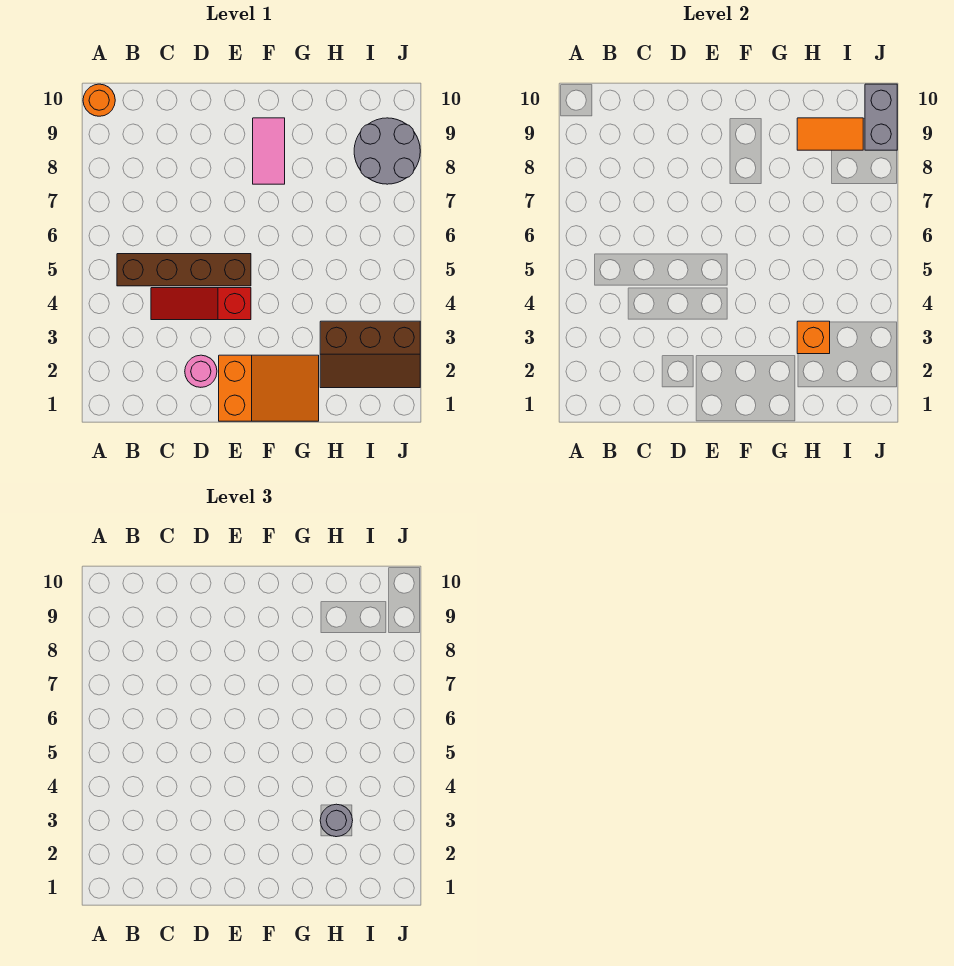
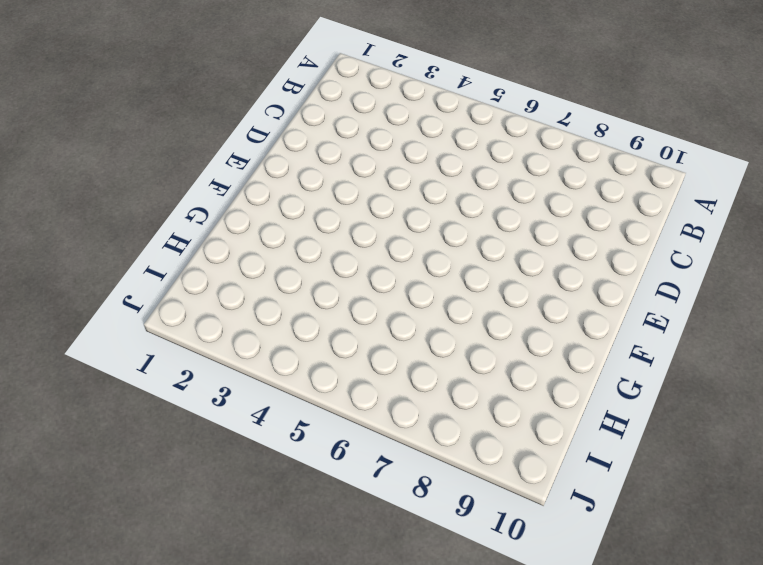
none -> orange 1x1 round brick [83,84,115,116]
none -> brown 1x4 brick [117,254,251,286]
none -> red 1x3 slope [151,288,251,320]

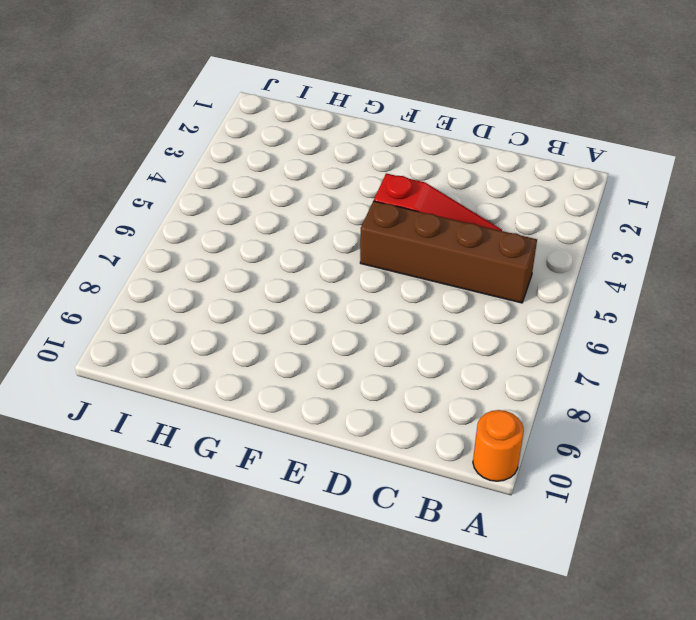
none -> pink 1x1 round brick [185,355,217,387]
none -> orange 2x3 slope [219,355,319,421]
none -> pink 1x2 tile [253,118,285,184]

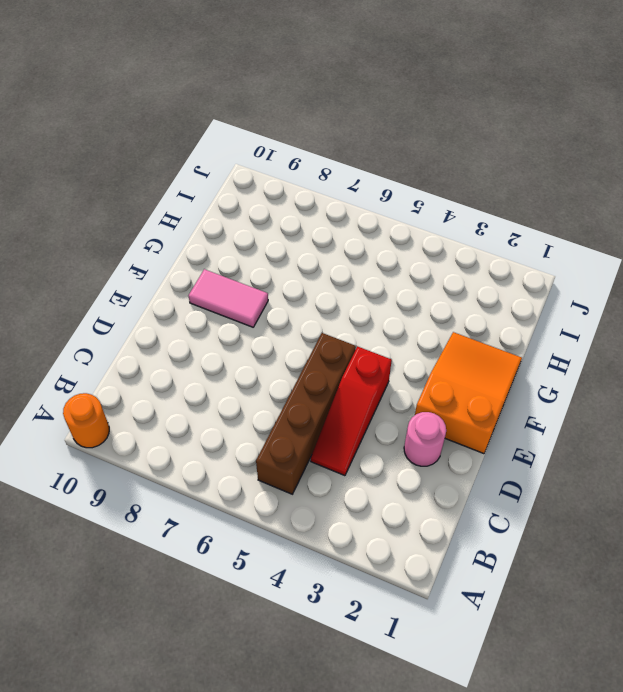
none -> brown 2x3 slope [320,321,420,388]
none -> grey 2x2 round brick [354,118,420,184]
none -> orange 1x1 brick [797,321,830,354]

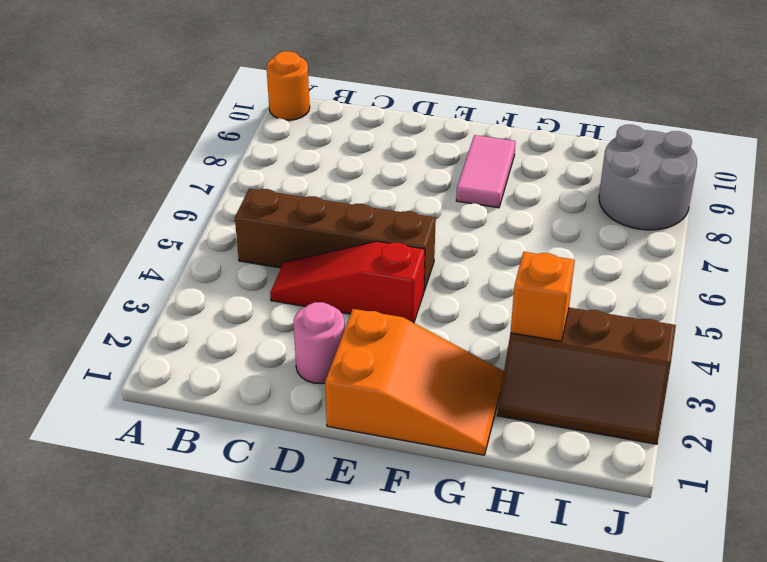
none -> orange 1x2 tile [797,118,863,150]
none -> grey 1x2 brick [865,84,897,150]
none -> grey 1x1 round brick [320,804,353,837]

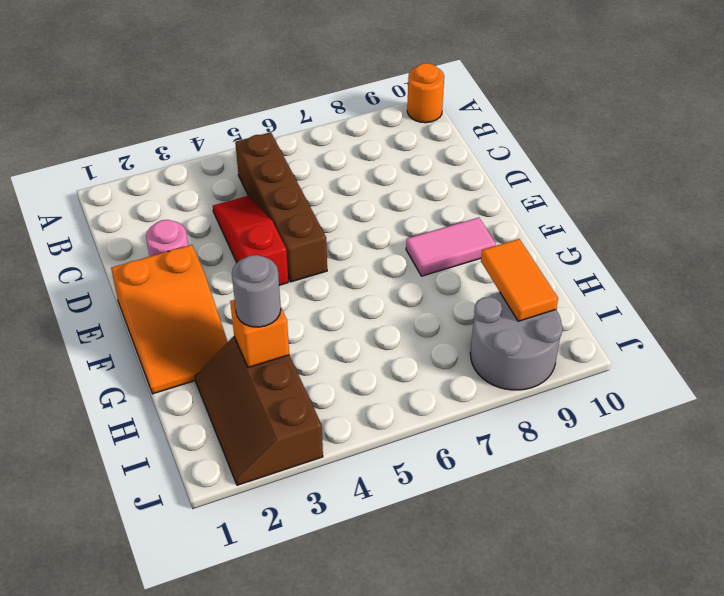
none -> grey 1x2 brick [865,84,897,150]

